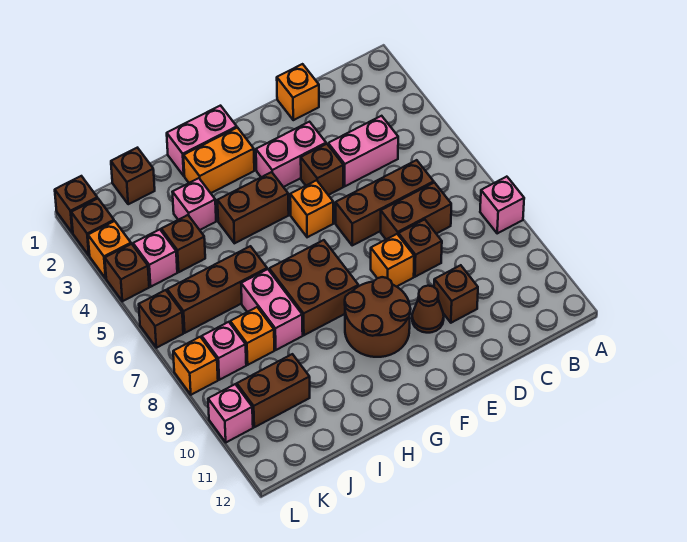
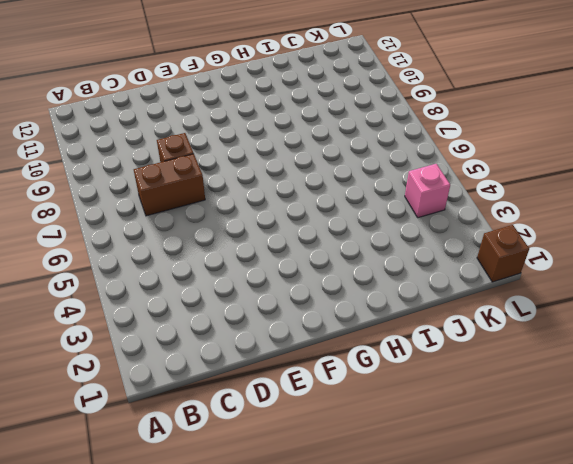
none -> pink 1x1 brick [480,177,524,233]
none -> pink 1x2 brick [328,116,398,186]
none -> brown 1x3 brick [336,160,434,245]
none -> orange 1x1 brick [277,64,319,120]

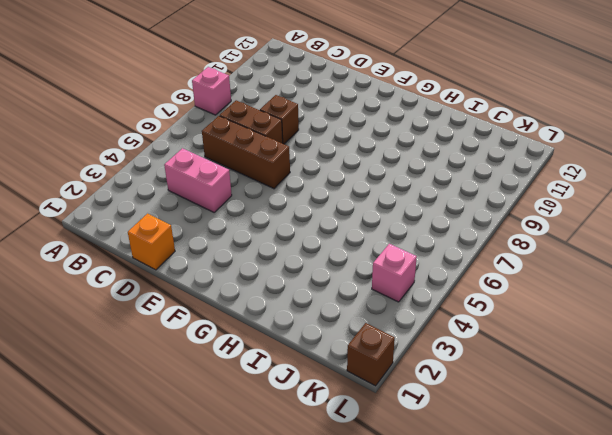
none -> brown 1x1 brick [434,265,478,323]
none -> pink 1x2 brick [256,122,326,187]
none -> brown 1x1 brick [301,144,343,195]
none -> orange 1x1 brick [371,234,414,287]

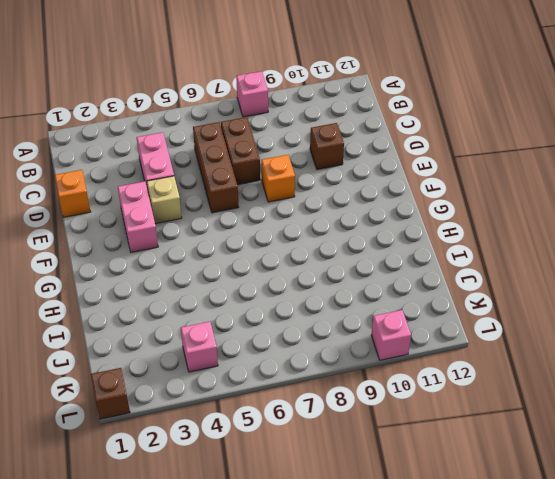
tan 1x1 brick [147,176,182,224] -> brown 1x1 brick [301,144,343,195]
none -> brown 1x1 brick [399,219,442,277]
none -> brown 1x1 cone [412,286,444,333]
none -> orange 1x1 brick [290,180,333,237]
none -> brown 2x2 round brick [345,277,411,357]

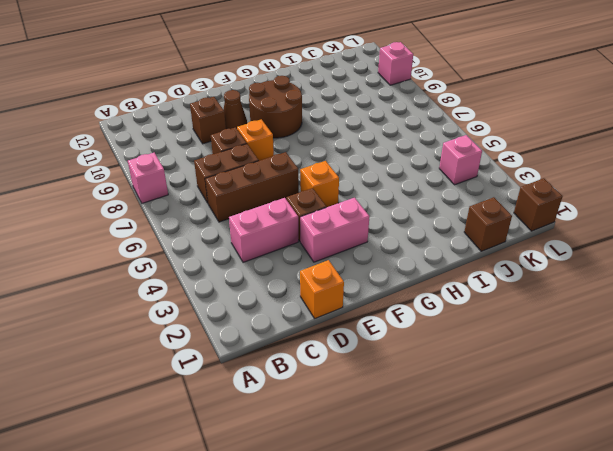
none -> pink 1x2 brick [167,106,237,176]
none -> orange 1x2 brick [183,128,254,193]
none -> brown 1x2 brick [217,172,289,243]
none -> brown 2x2 brick [269,240,358,335]

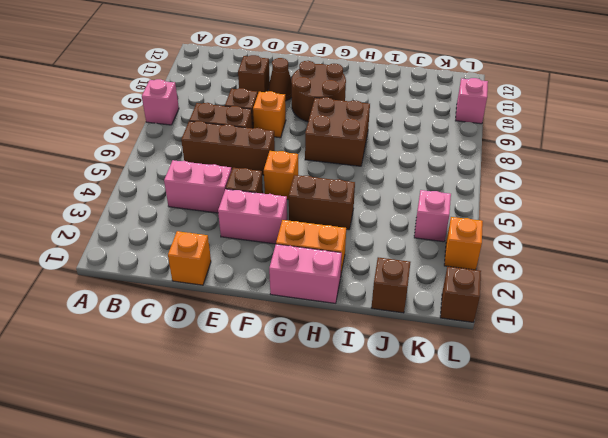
none -> pink 1x1 brick [173,178,216,230]
none -> brown 1x3 brick [167,246,267,333]
none -> pink 1x2 brick [241,269,303,350]
none -> brown 1x1 brick [161,215,205,272]

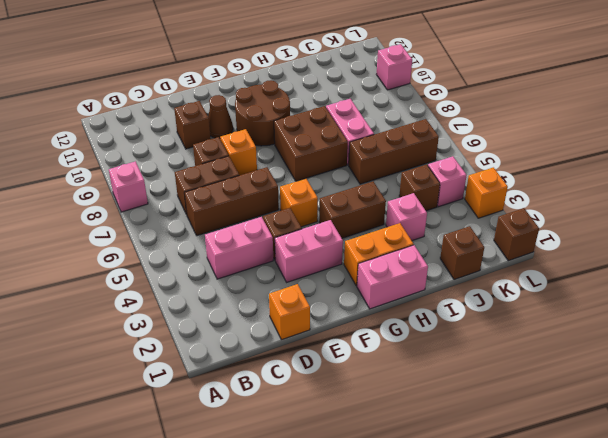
none -> orange 1x1 brick [230,307,274,365]
none -> brown 1x2 brick [237,354,310,427]
none -> pink 1x1 brick [202,322,246,380]
none -> brown 1x1 brick [71,198,114,255]

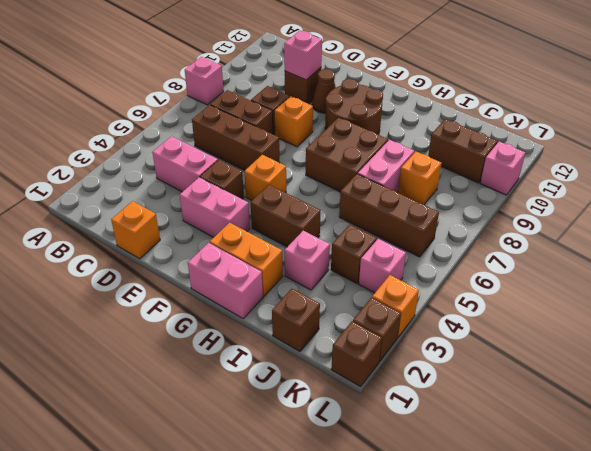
pink 1x1 brick [284,30,322,80] -> pink 1x1 brick moved to [202,322,246,380]
none -> brown 1x1 brick [105,244,149,301]
none -> brown 1x1 brick [139,290,183,348]
none -> orange 1x1 brick [173,337,218,395]

